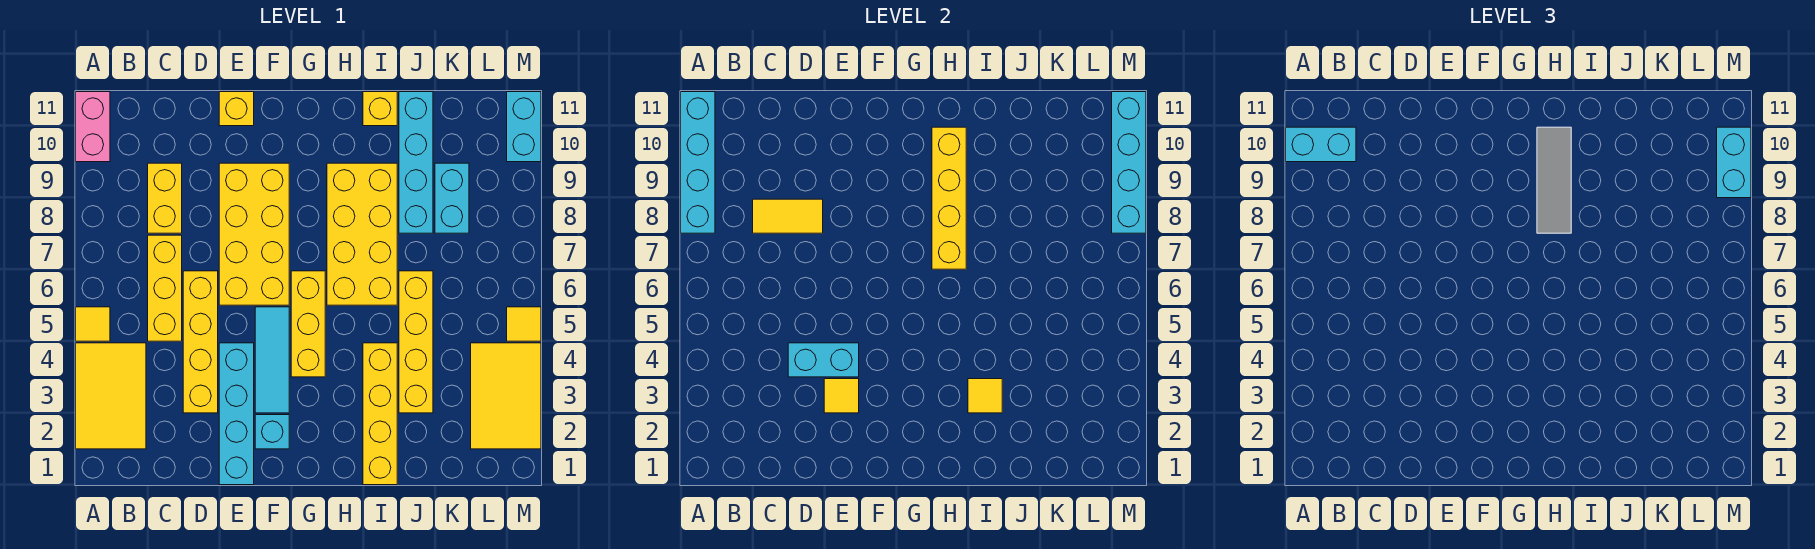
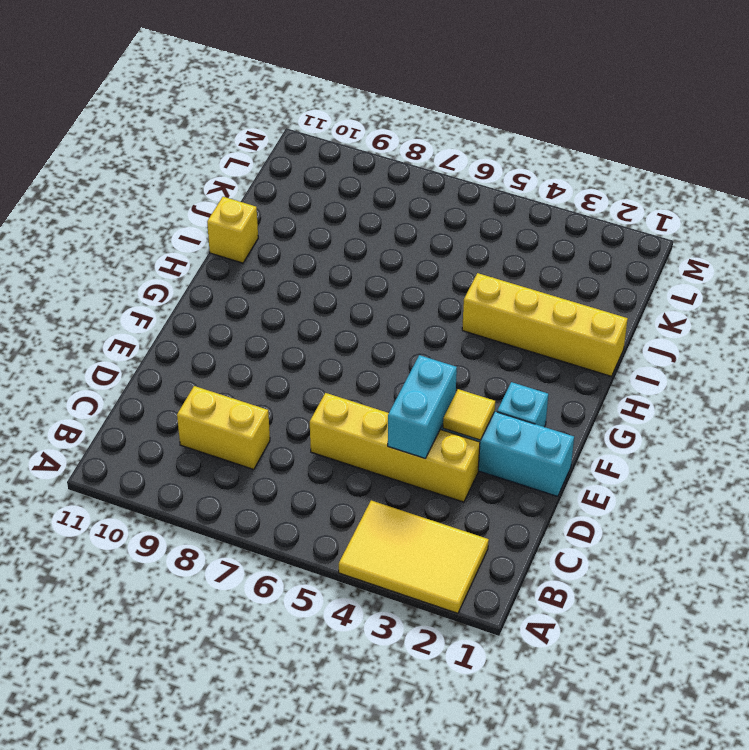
none -> yellow 1x1 tile [76,307,110,341]
none -> pink 1x2 brick [76,92,110,162]
none -> yellow 1x3 brick [148,235,182,341]
none -> yellow 2x4 brick [219,163,289,305]

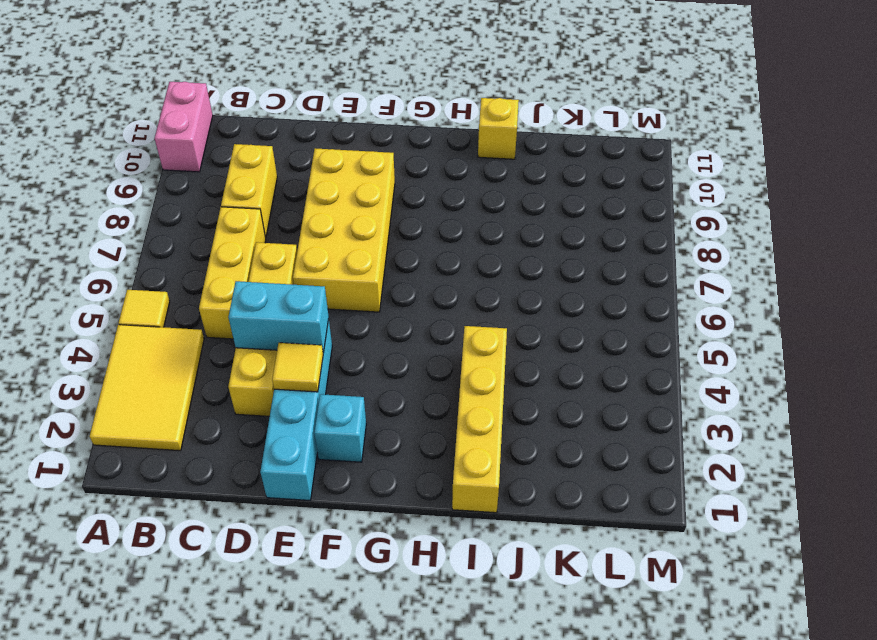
none -> yellow 1x1 brick [219,92,254,126]
none -> cyan 1x3 tile [255,307,289,413]
none -> yellow 1x3 brick [291,271,325,377]
none -> yellow 2x4 brick [327,163,397,305]

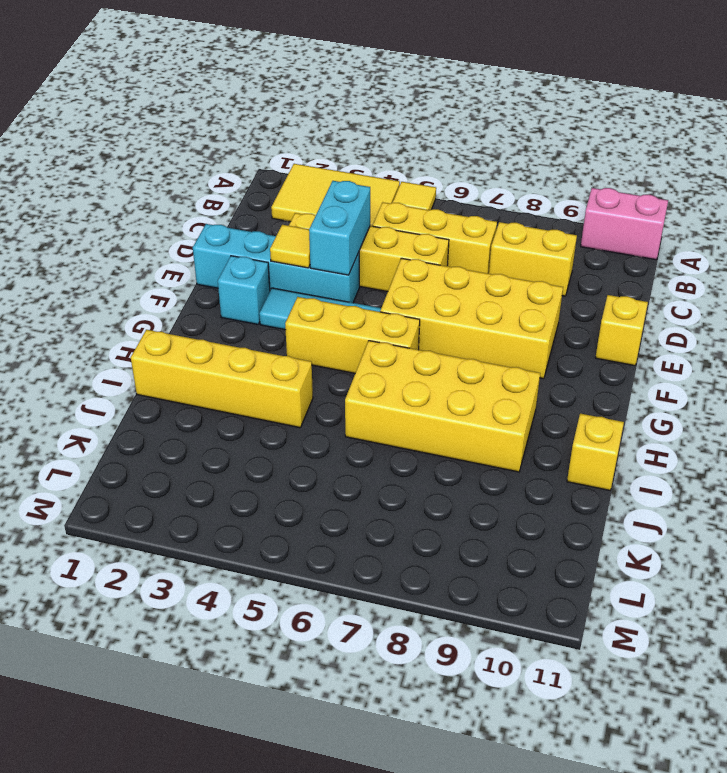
none -> yellow 1x4 brick [399,271,433,413]
none -> cyan 1x4 brick [399,92,433,233]
none -> cyan 1x2 brick [435,163,469,233]
none -> yellow 2x3 tile [471,343,541,449]

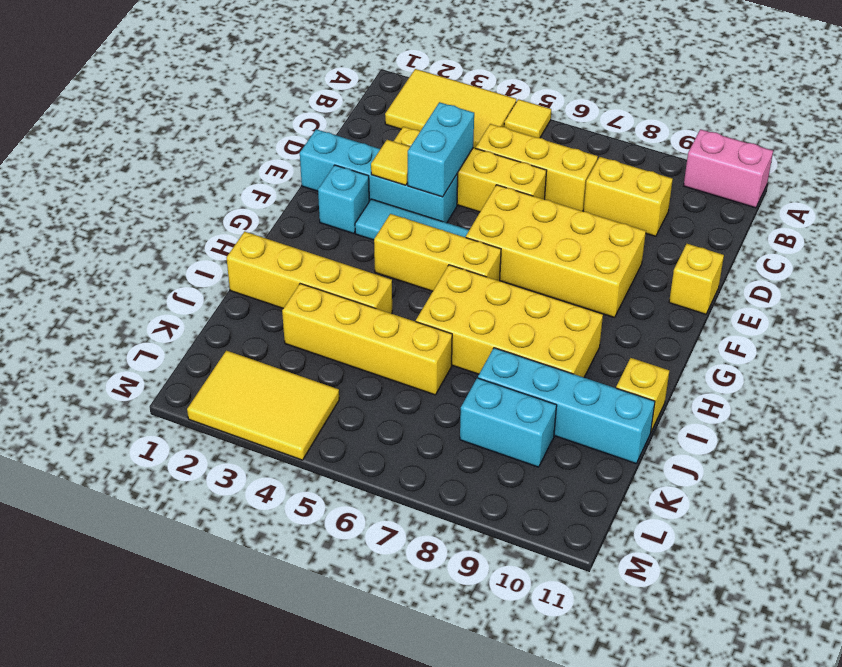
none -> yellow 1x1 tile [507,307,541,341]
none -> cyan 1x2 brick [507,92,541,162]
none -> cyan 1x4 brick [681,92,715,233]
none -> yellow 1x2 tile [753,199,823,233]

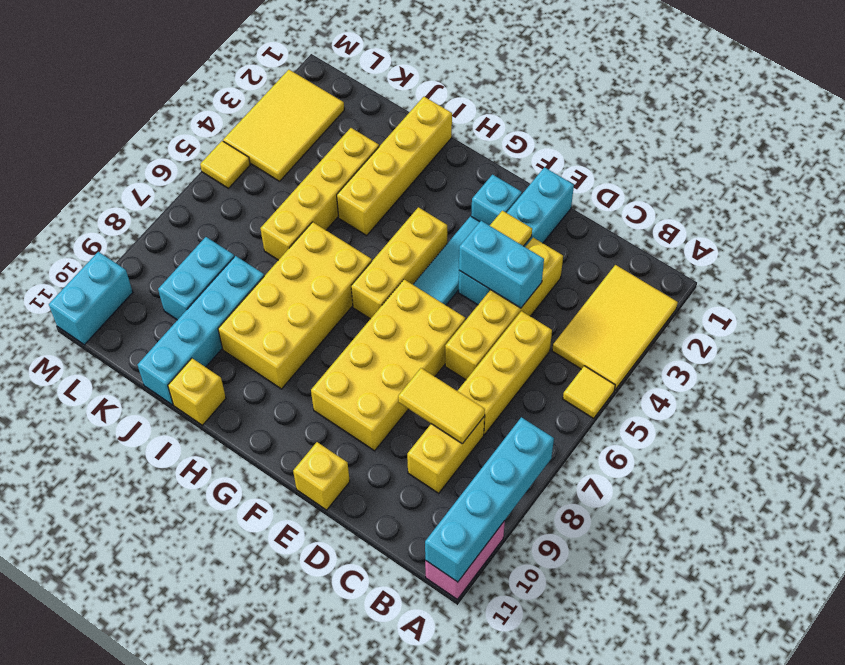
none -> yellow 1x4 brick [932,127,966,269]
none -> yellow 1x1 tile [968,379,1002,413]
none -> cyan 1x4 brick [1112,92,1146,233]
none -> cyan 1x2 brick [1286,127,1356,162]

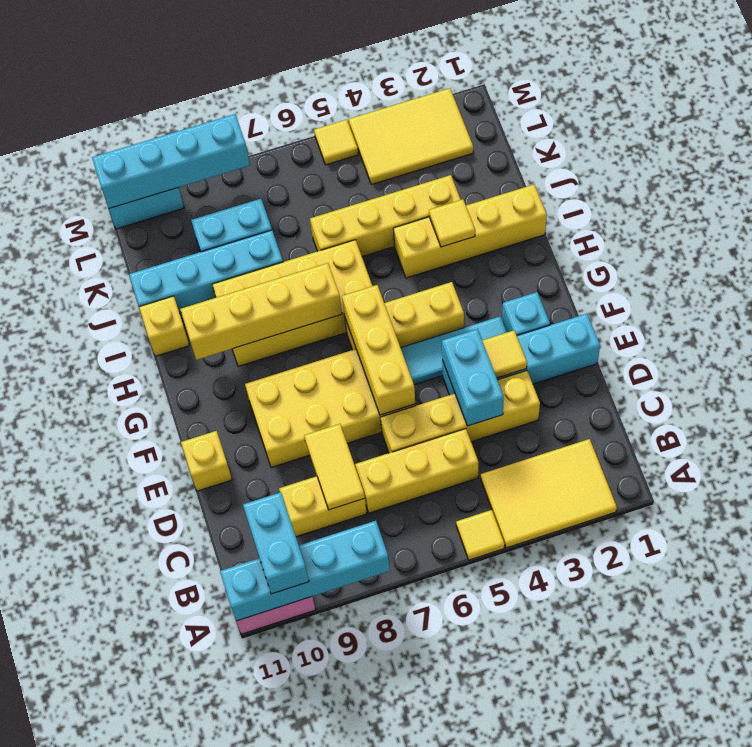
yellow 1x3 brick [342,285,415,415] -> none
none -> grey 1x3 tile [1537,127,1571,233]
none -> cyan 1x2 brick [1717,127,1751,198]

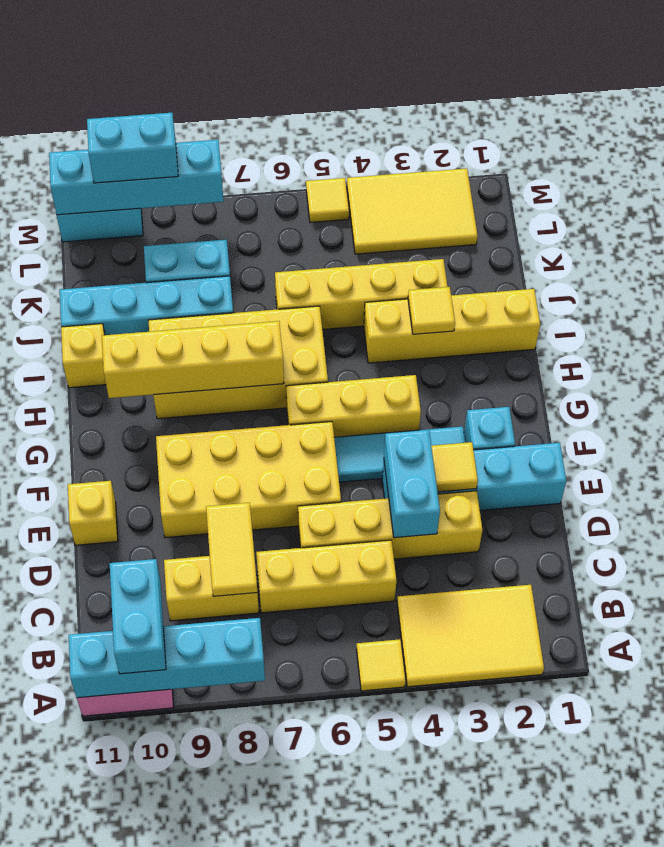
none -> grey 1x3 tile [1537,127,1571,233]

